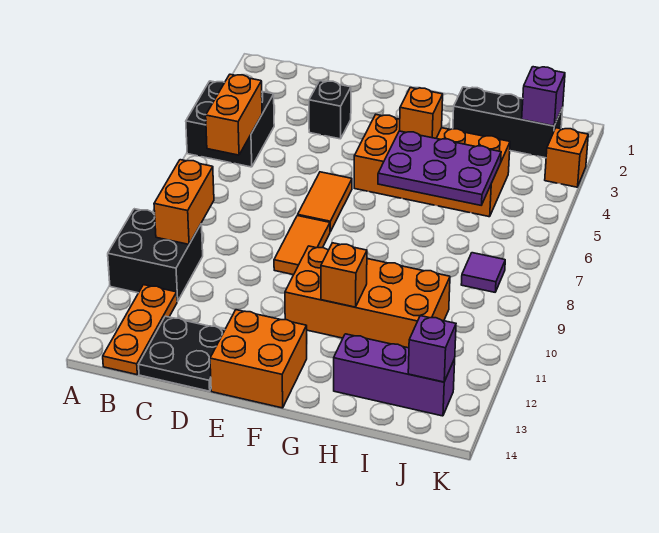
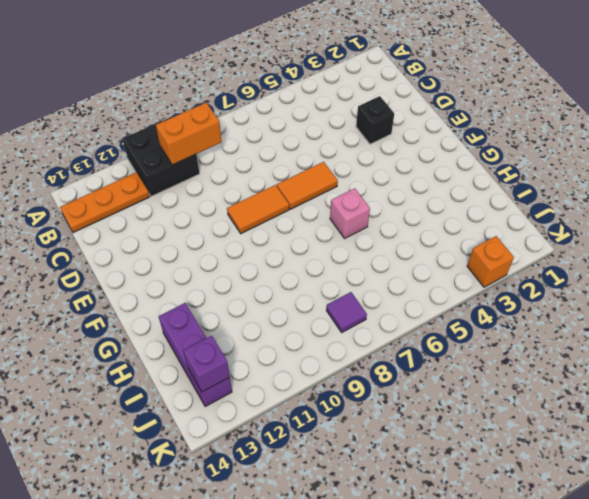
pink 1x1 brick [330,188,370,238] -> none
none -> black 2x2 brick [186,81,274,167]
none -> black 2x2 plate [139,316,225,391]
none -> orange 2x2 brick [210,310,307,408]

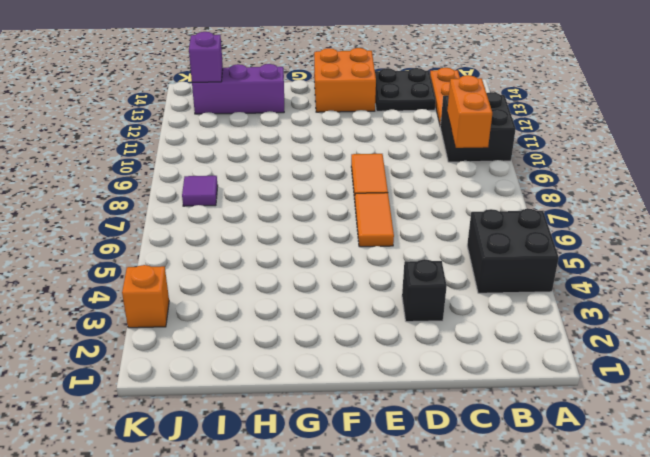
none -> orange 2x4 brick [354,115,510,217]
none -> orange 2x4 brick [285,246,450,348]
none -> black 1x3 brick [453,87,563,158]

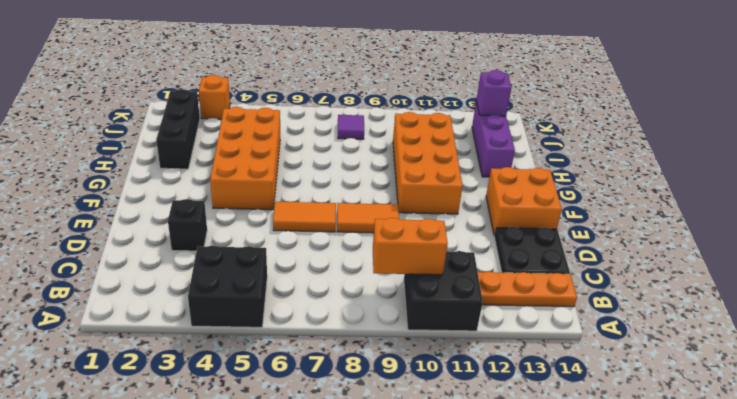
none -> orange 1x2 brick [206,74,262,155]
none -> orange 1x1 brick [400,88,443,138]
none -> purple 2x3 plate [378,131,501,205]

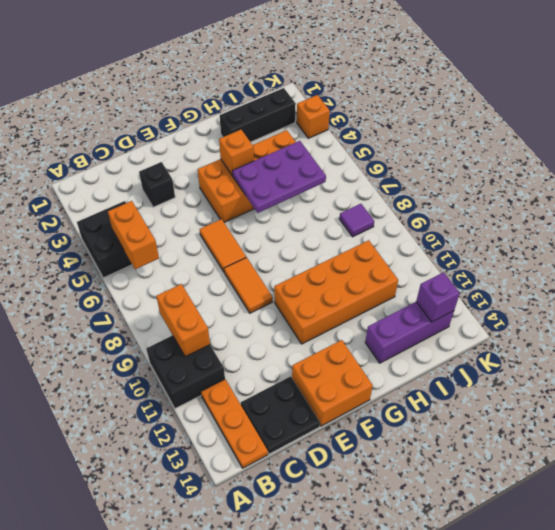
none -> orange 1x1 brick [321,243,367,307]
none -> purple 1x1 brick [522,67,565,126]

